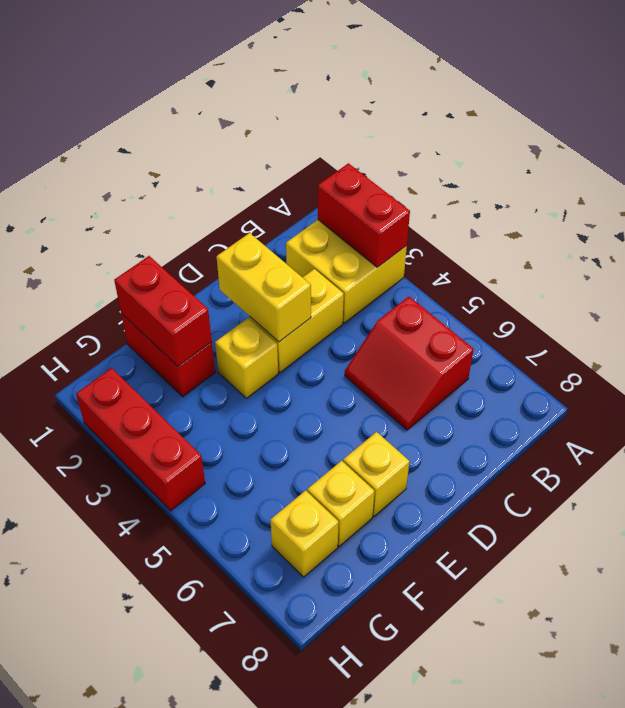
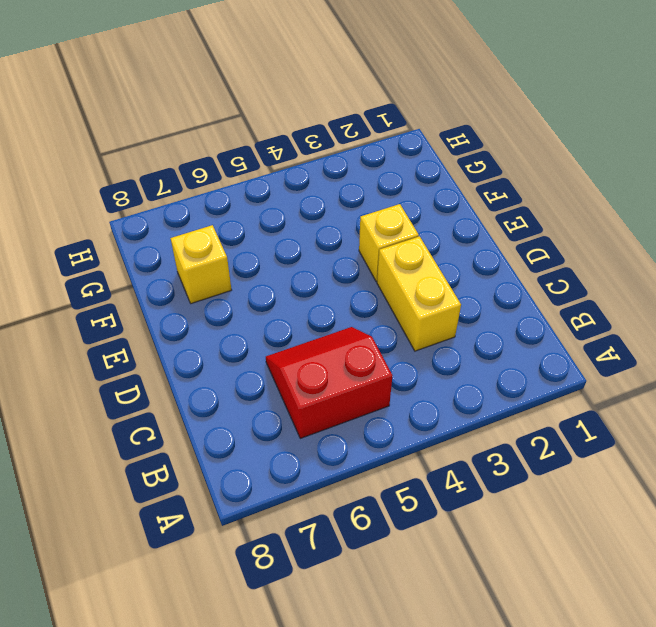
none -> yellow 2x2 brick [286,220,407,323]
none -> yellow 1x1 brick [343,432,410,516]
none -> red 1x2 brick [121,314,215,397]

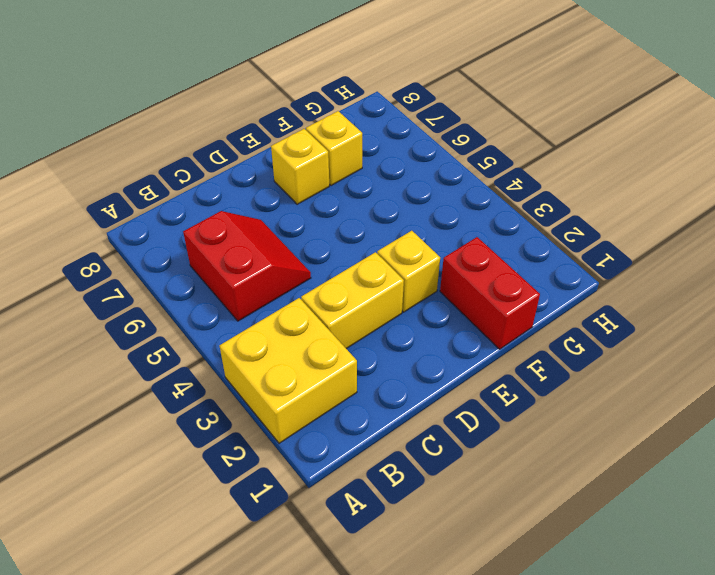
none -> yellow 1x1 brick [271,490,339,577]
none -> red 1x3 brick [76,368,205,511]
none -> red 1x2 brick [318,163,410,267]

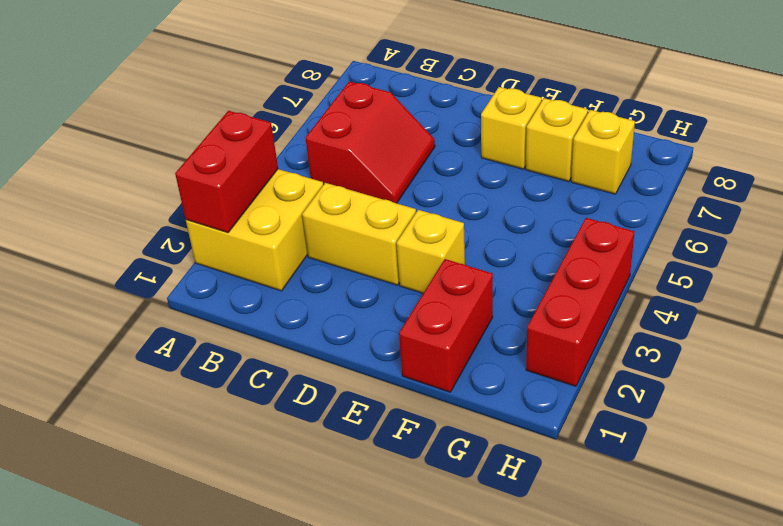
none -> yellow 1x2 brick [217,233,311,342]
none -> red 1x2 brick [114,256,212,366]

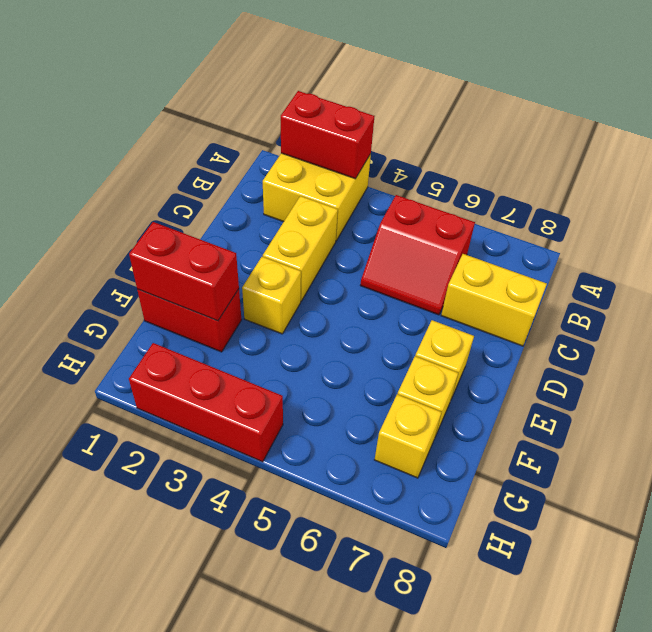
yellow 1x2 brick [441,254,547,346] -> yellow 1x2 brick moved to [217,233,311,342]

